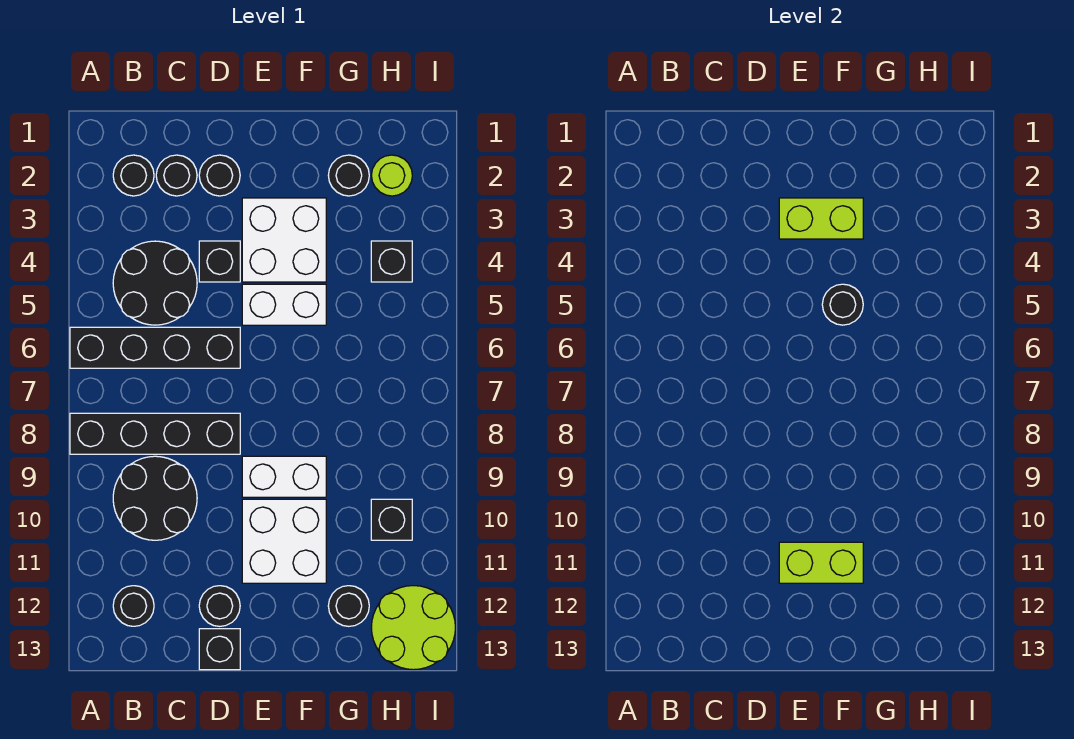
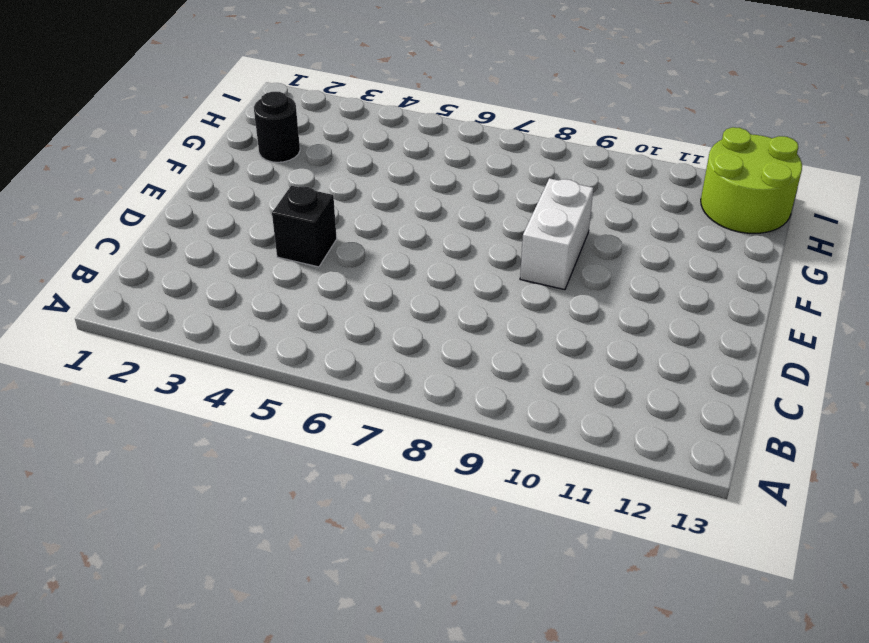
none -> black 1x4 brick [70,327,240,368]
none -> black 1x4 brick [70,413,240,454]
none -> black 1x1 round brick [113,155,154,196]

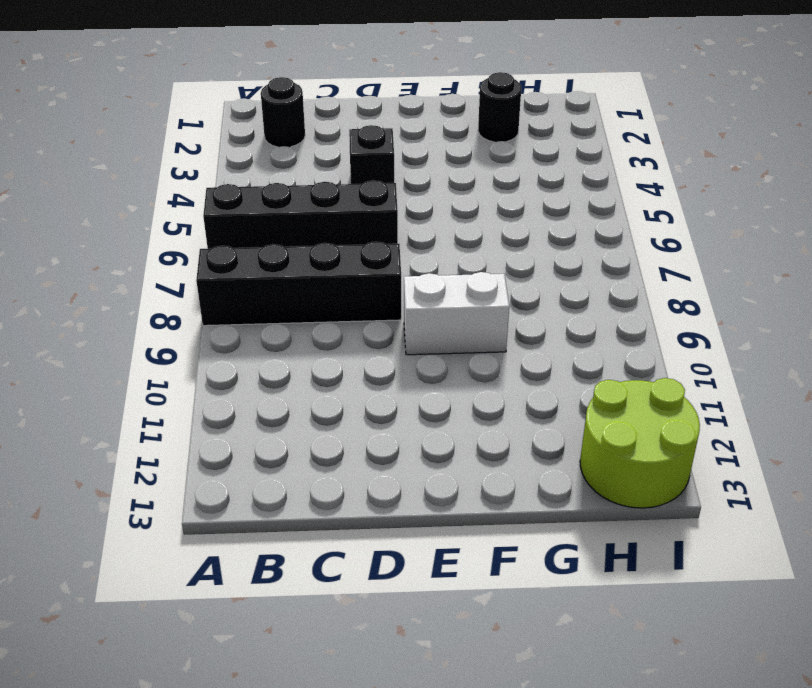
none -> black 2x2 round brick [113,241,197,325]
none -> black 2x2 round brick [113,456,197,540]
none -> black 1x1 round brick [113,586,154,626]

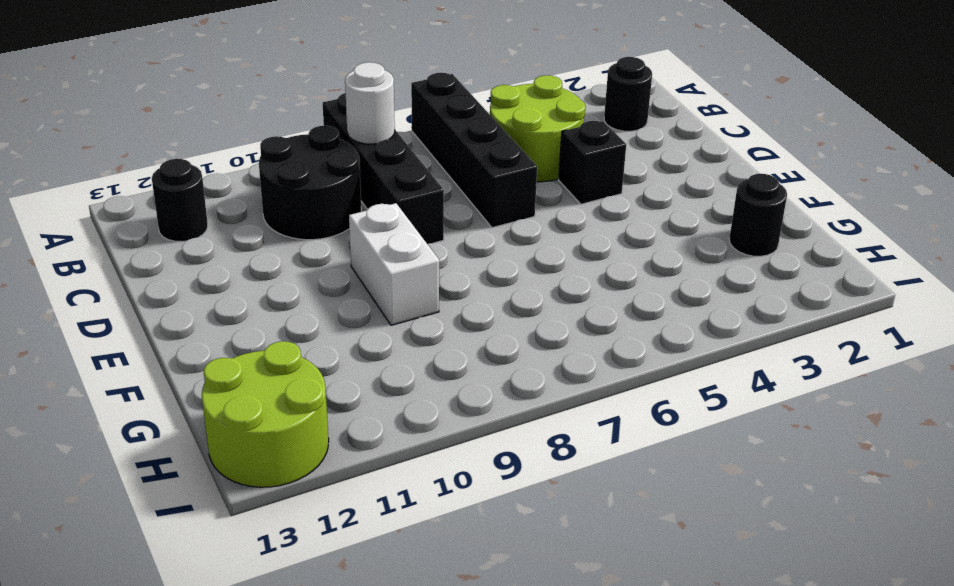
lime 2x2 round brick [490,75,585,182] -> black 2x2 round brick [113,241,197,325]
white 1x1 round brick [345,62,395,144] -> none
none -> black 1x1 round brick [156,155,197,196]
none -> black 1x1 round brick [199,155,240,196]
none -> black 1x1 round brick [199,586,240,626]

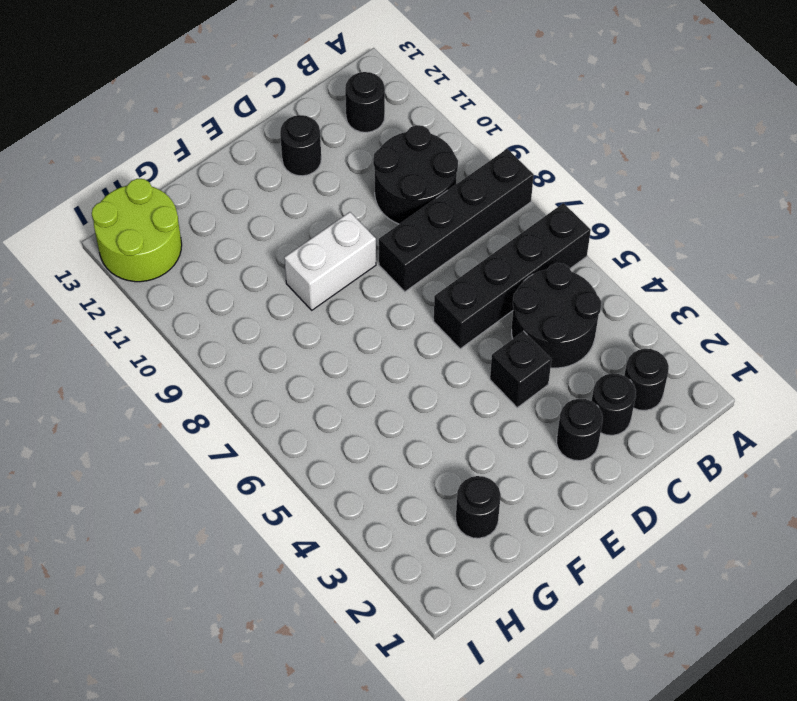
none -> black 1x1 brick [199,629,240,670]
none -> white 2x2 brick [242,198,326,282]
none -> white 1x2 brick [242,284,326,325]

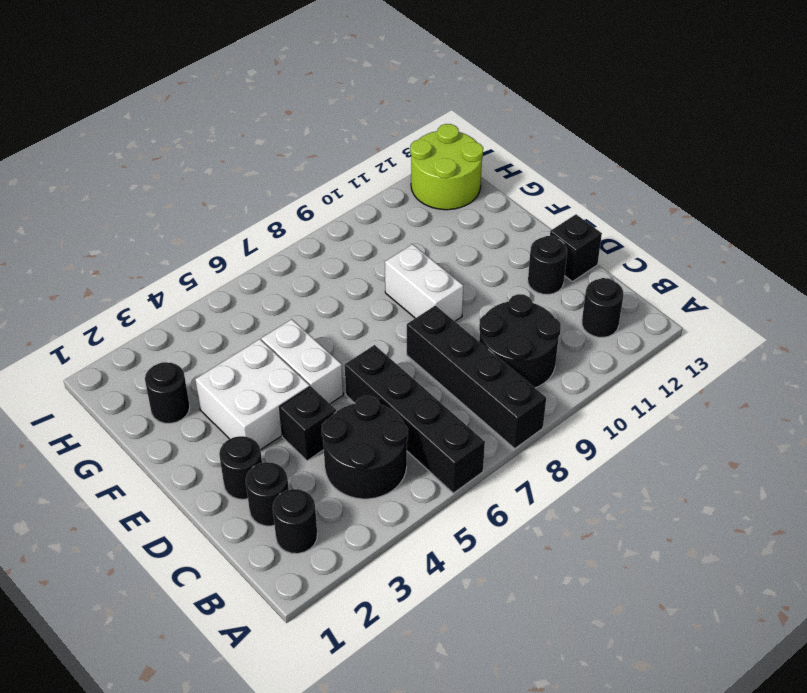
none -> white 2x2 brick [242,499,326,583]
none -> black 1x1 round brick [328,586,369,626]
none -> lime 1x1 round brick [371,155,412,196]

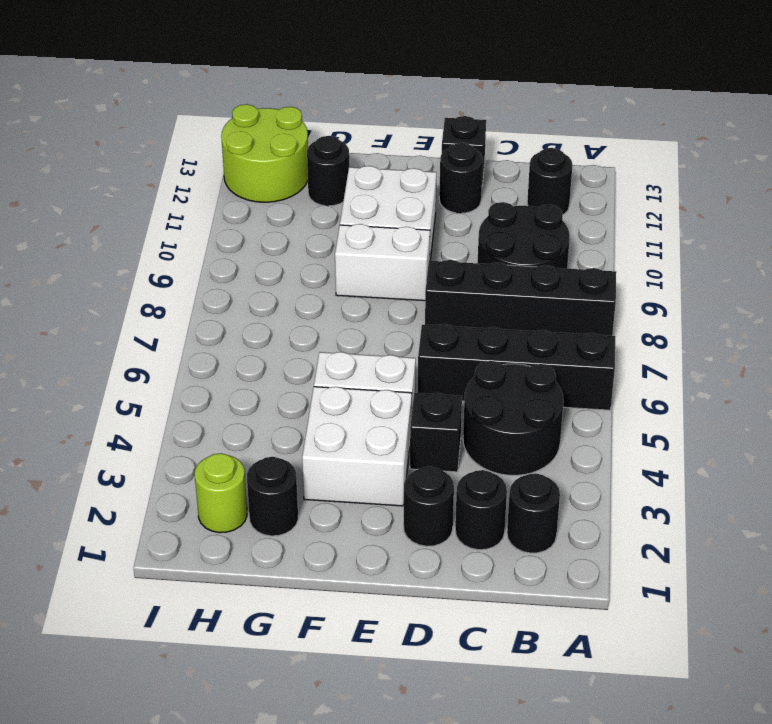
none -> black 1x1 brick [371,241,412,282]
none -> black 1x1 brick [371,499,412,540]
none -> lime 1x2 brick [779,198,863,239]

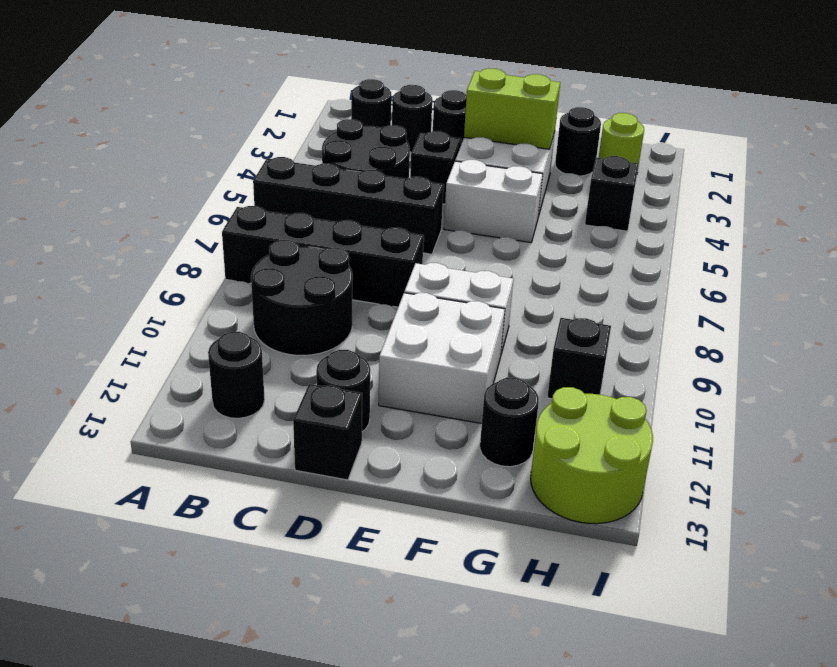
none -> lime 1x2 brick [779,542,863,583]
none -> black 1x1 round brick [822,284,863,325]

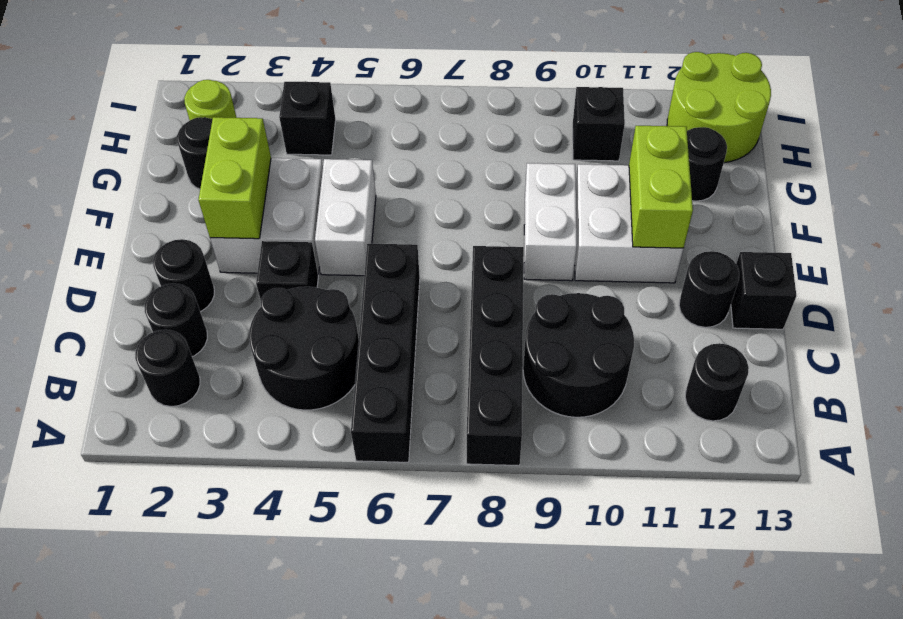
none -> black 1x1 round brick [822,284,863,325]

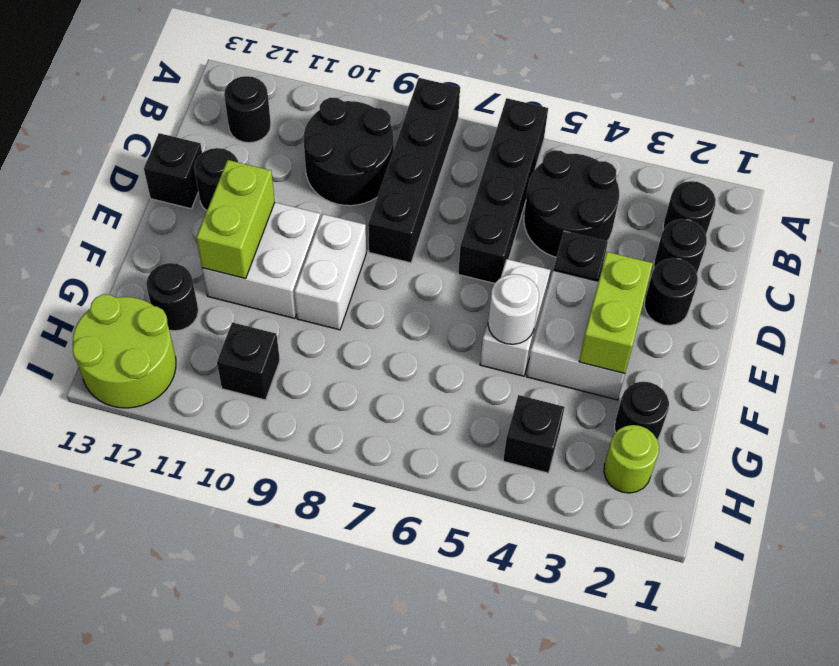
white 1x1 round brick [488,274,539,344] -> black 1x1 round brick [822,284,863,325]

